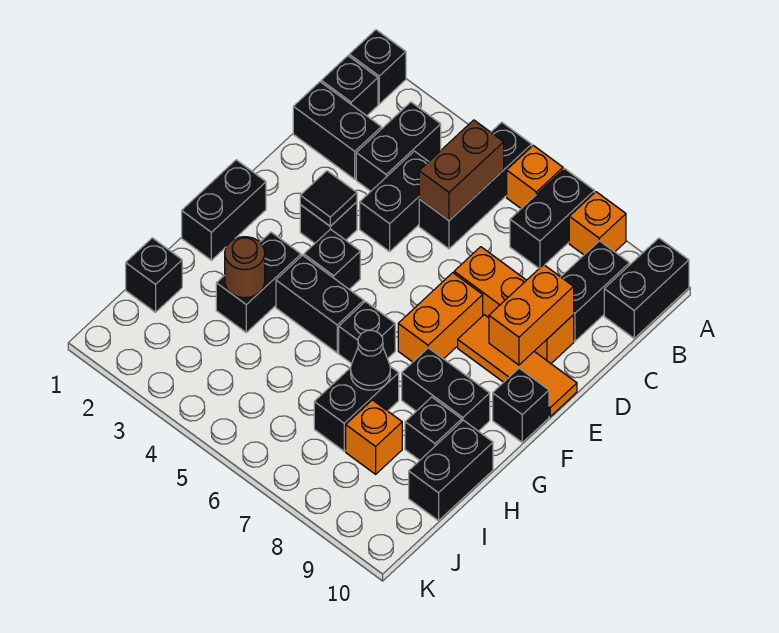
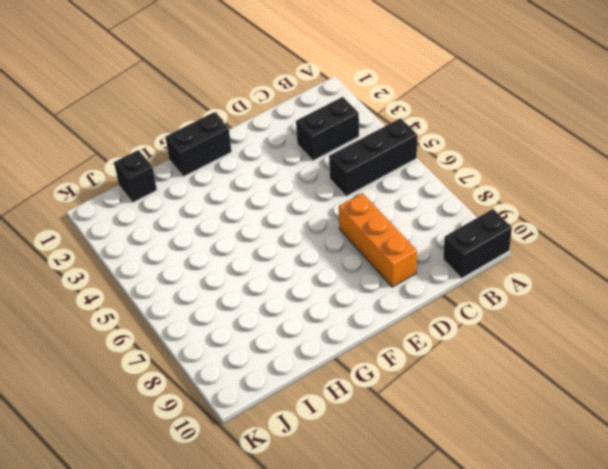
none -> black 1x1 brick [349,30,406,104]
none -> orange 1x1 brick [507,145,563,209]
none -> black 1x2 brick [510,169,595,268]
none -> orange 1x1 brick [569,192,626,255]

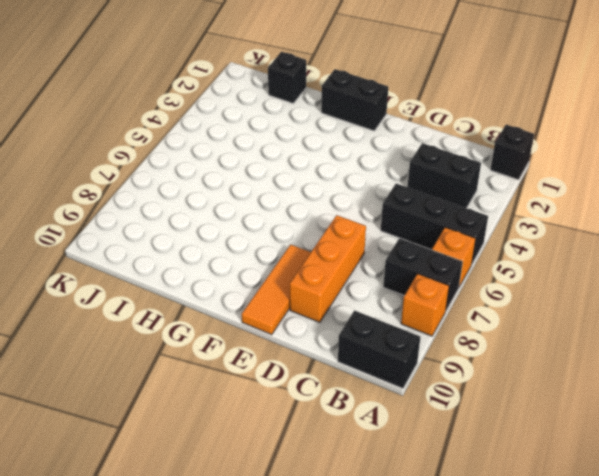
none -> black 1x1 brick [321,56,378,116]
none -> black 1x2 brick [561,241,629,341]
none -> black 1x2 brick [293,82,381,179]
none -> black 1x2 brick [360,151,429,251]

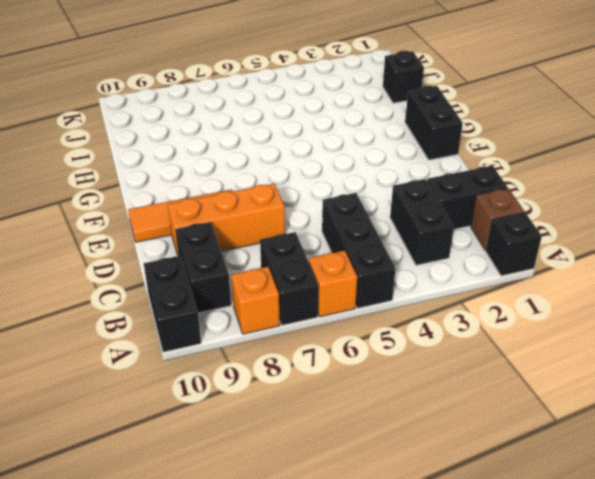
brown 1x1 brick [471,188,524,250] -> black 1x1 brick [321,56,378,116]
none -> black 1x2 brick [360,151,429,251]
none -> black 1x1 brick [300,202,357,243]
none -> orange 1x2 brick [398,273,483,362]
none -> black 1x1 brick [304,229,360,289]

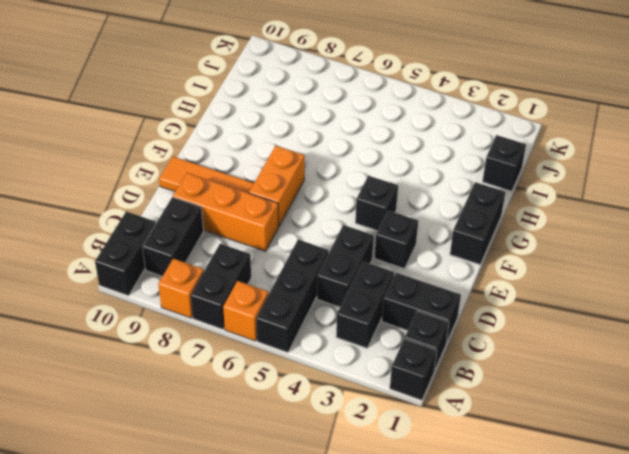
none -> black 1x1 brick [493,368,549,442]
none -> black 1x2 brick [216,232,301,332]
none -> black 1x2 brick [276,255,364,353]
none -> black 1x1 brick [339,302,395,364]

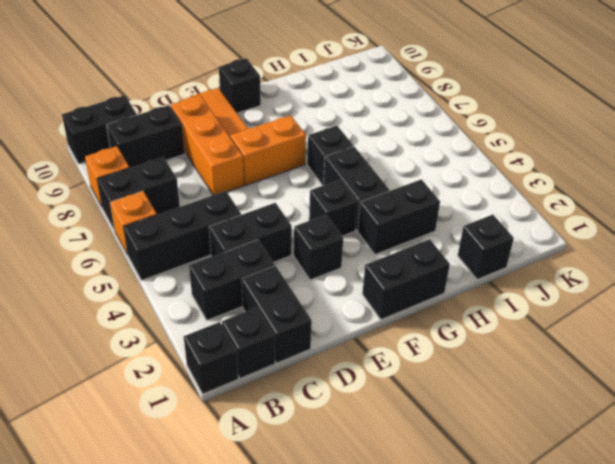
none -> black 1x2 brick [402,348,490,431]
none -> black 1x2 brick [314,367,399,451]
none -> black 1x1 brick [405,397,462,460]
none -> black 1x2 brick [409,420,493,521]

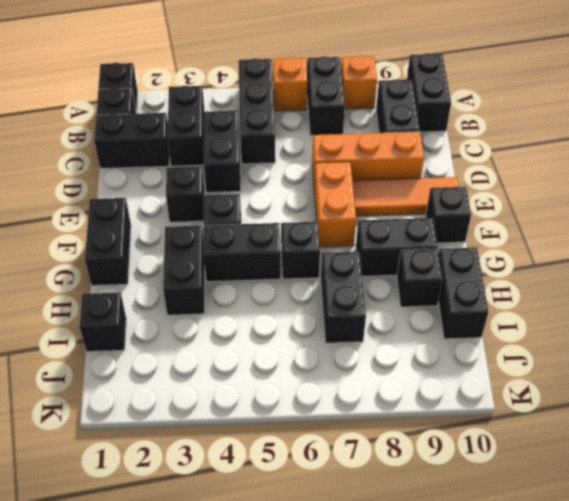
none -> orange 1x1 brick [346,400,402,474]
none -> brown 1x2 brick [419,120,504,220]
none -> orange 1x2 brick [489,265,574,365]
none -> black 1x1 tile [300,171,357,226]

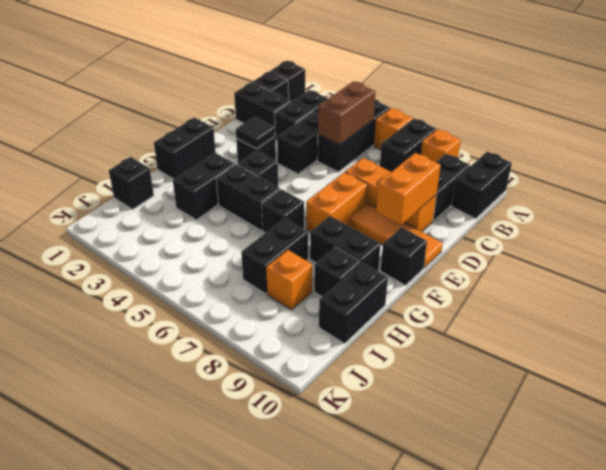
none -> brown 1x1 round brick [225,237,265,298]
none -> black 1x1 cone [351,330,390,390]

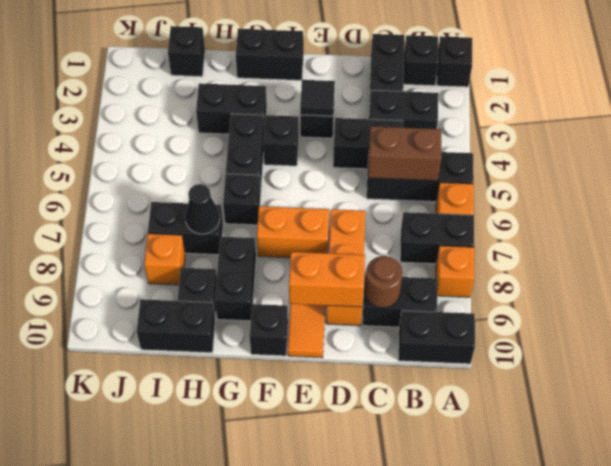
brown 1x1 round brick [365,256,403,308] -> brown 1x1 round brick moved to [225,237,265,298]

